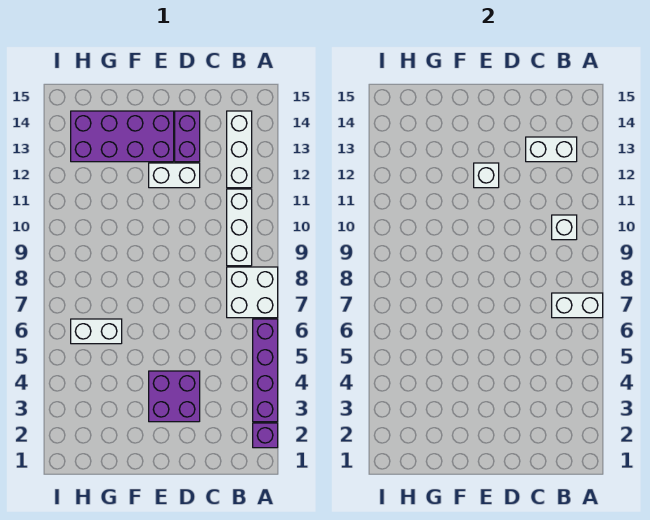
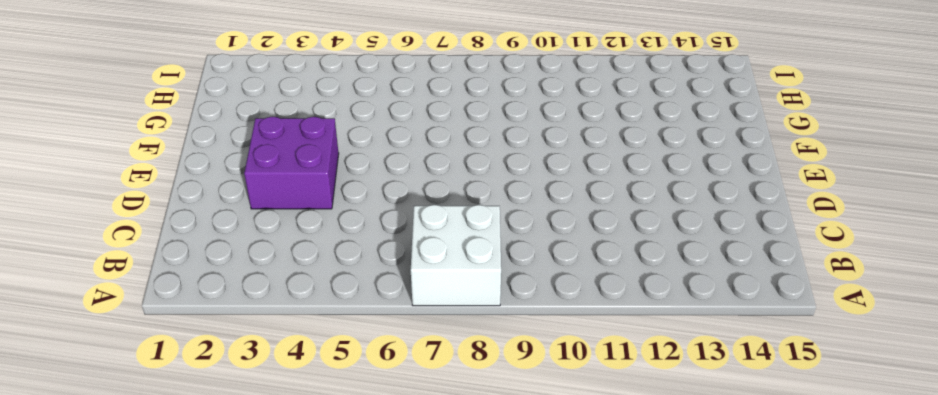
none -> purple 1x1 brick [253,423,278,448]
none -> purple 1x4 brick [253,319,278,422]
none -> white 1x3 brick [227,189,252,266]

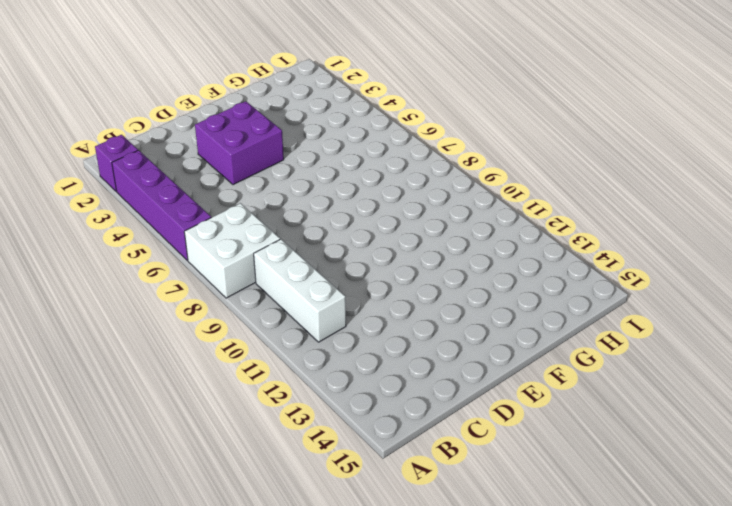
none -> white 1x3 brick [227,111,252,188]
none -> white 1x2 brick [149,163,200,188]
none -> purple 1x2 brick [175,111,200,162]

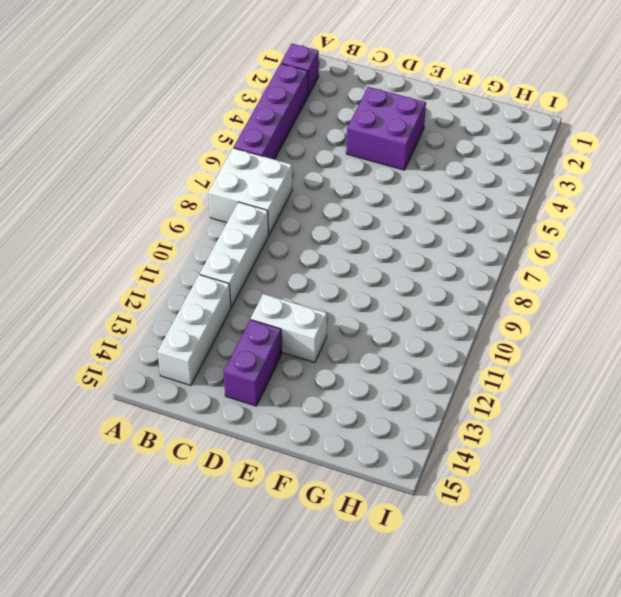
none -> purple 2x4 brick [71,111,174,162]
none -> white 1x2 brick [71,319,122,344]
none -> white 1x2 brick [552,293,603,318]

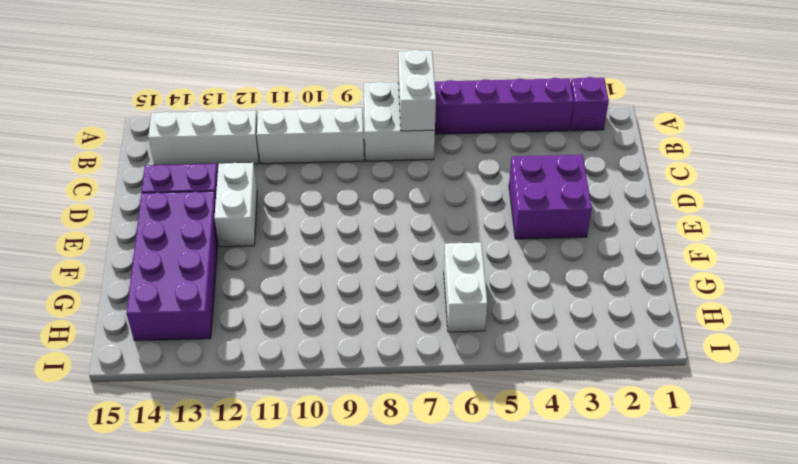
none -> white 1x1 brick [552,215,577,240]
none -> white 1x2 brick [526,137,577,162]
none -> white 1x1 brick [474,163,499,188]

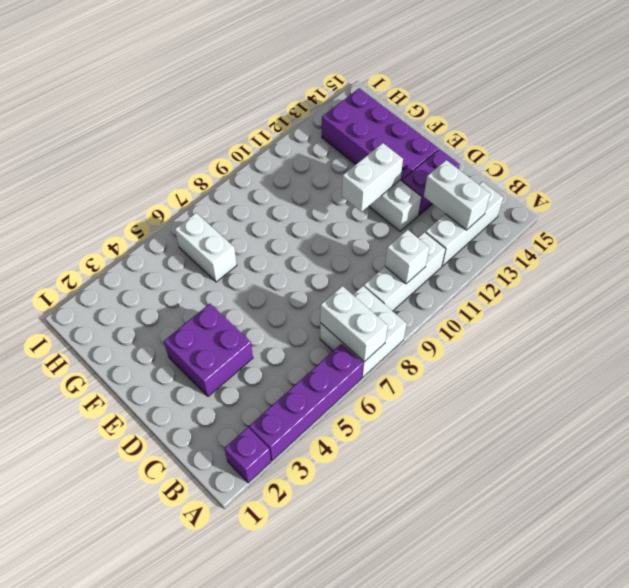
white 1x2 brick [342,143,403,212] -> white 1x1 brick [474,163,499,188]

